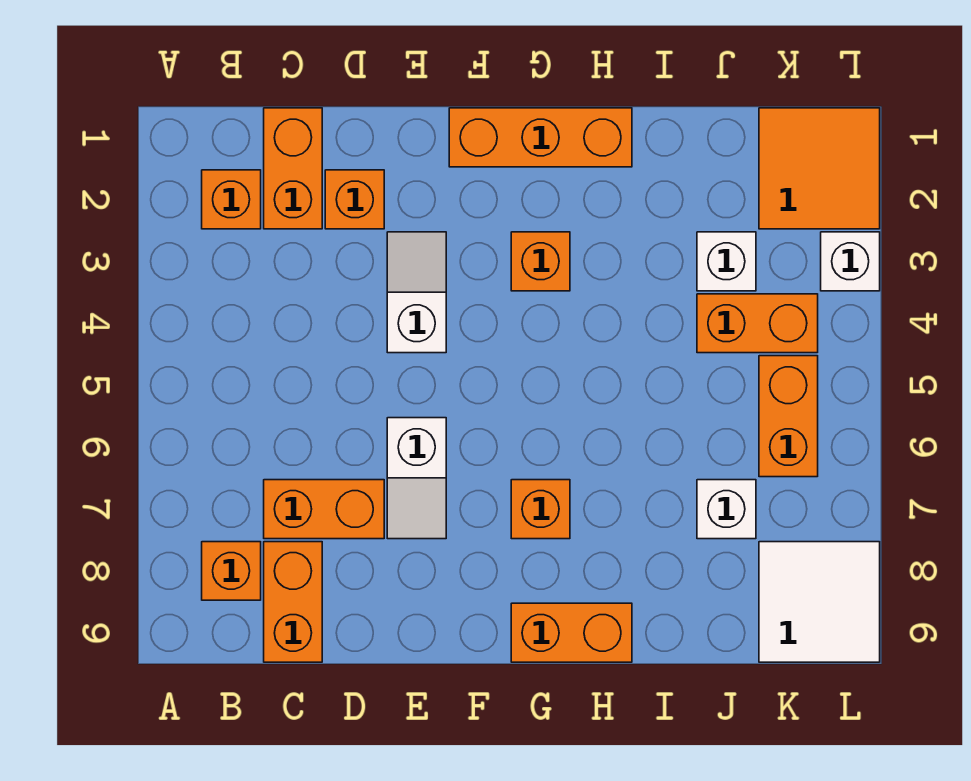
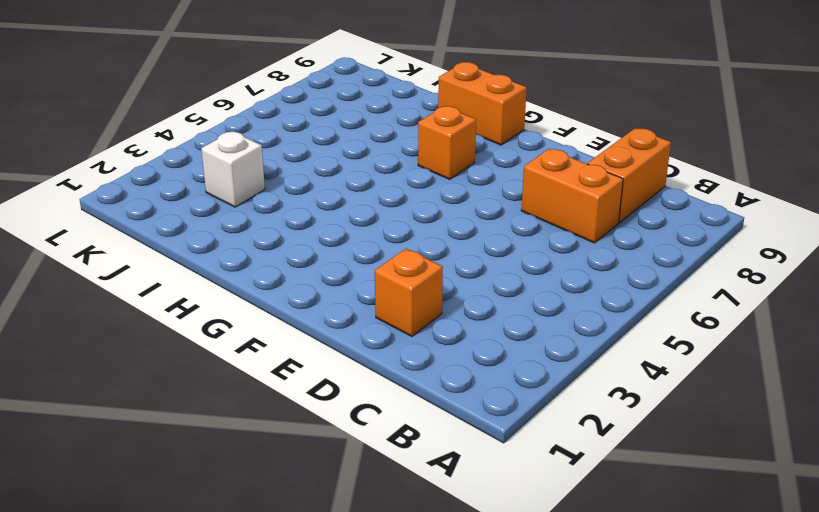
none -> orange 1x1 brick [202,170,261,229]
none -> orange 1x1 brick [202,542,261,600]
none -> orange 1x2 brick [264,108,322,229]

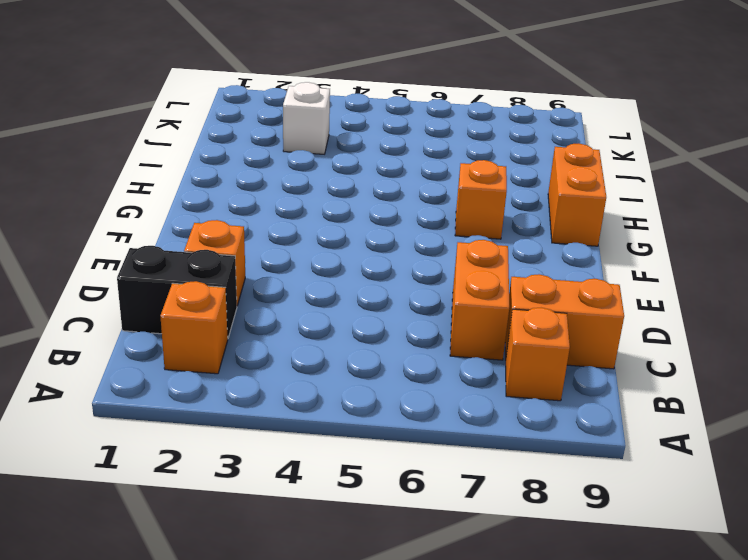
black 1x2 brick [117,246,237,338] -> orange 1x2 brick [264,108,322,229]
none -> white 1x2 slope [387,232,446,353]
none -> white 1x2 slope [387,418,446,539]
none -> orange 1x3 brick [449,108,632,167]

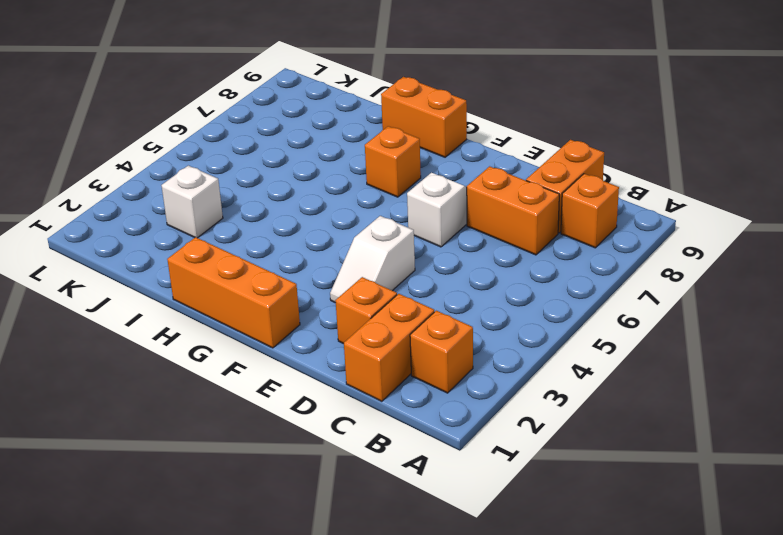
none -> orange 1x1 brick [511,232,570,291]
none -> orange 1x2 brick [697,294,818,353]
none -> white 1x1 brick [697,480,756,539]

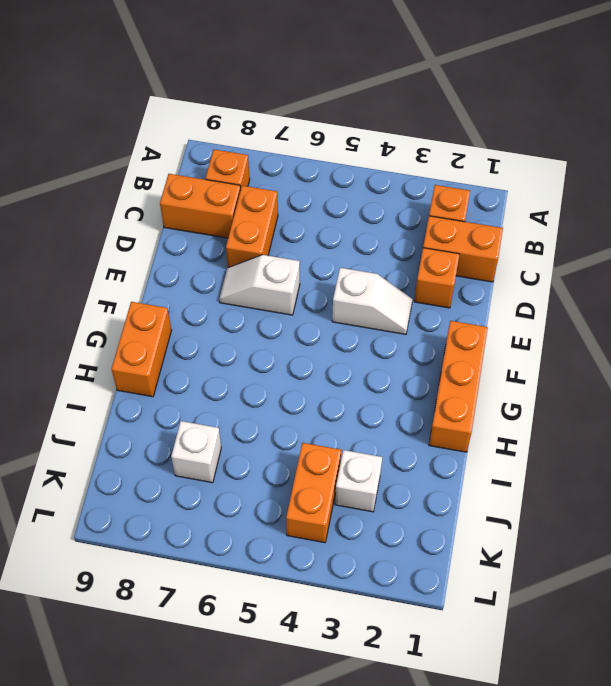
none -> orange 1x1 brick [511,232,570,291]
none -> orange 1x1 brick [511,480,570,539]
none -> orange 2x2 tile [759,108,880,229]

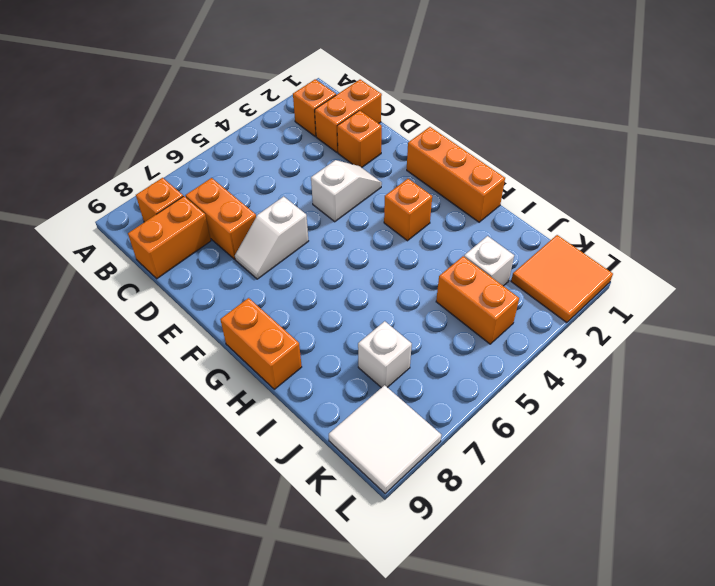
none -> orange 1x1 brick [511,480,570,539]
none -> orange 1x2 brick [759,356,818,477]
none -> white 1x1 brick [821,232,880,291]

